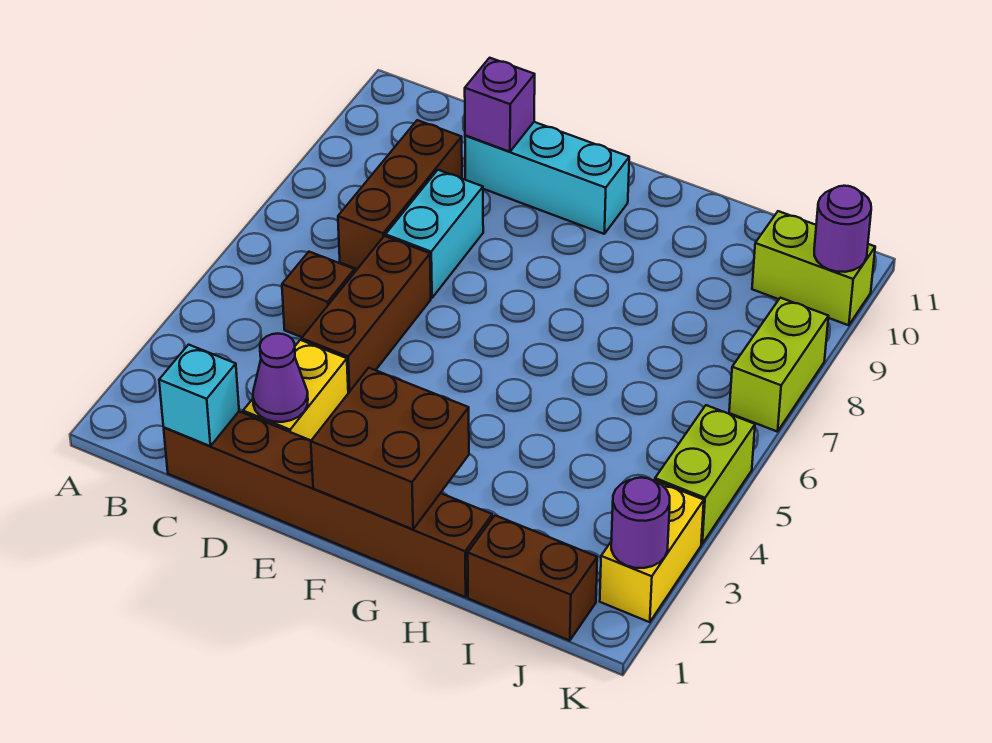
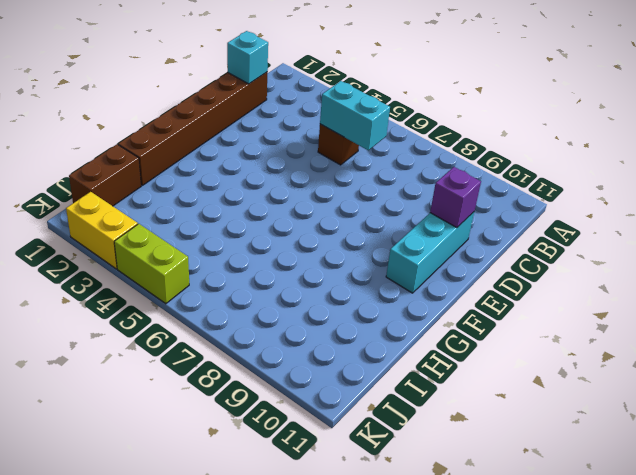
cyan 1x2 brick [320,81,390,150] -> cyan 1x2 brick moved to [386,170,483,298]
none -> brown 1x3 brick [338,120,462,269]
none -> yellow 1x2 brick [243,340,348,440]
none -> brown 1x3 brick [302,236,431,393]

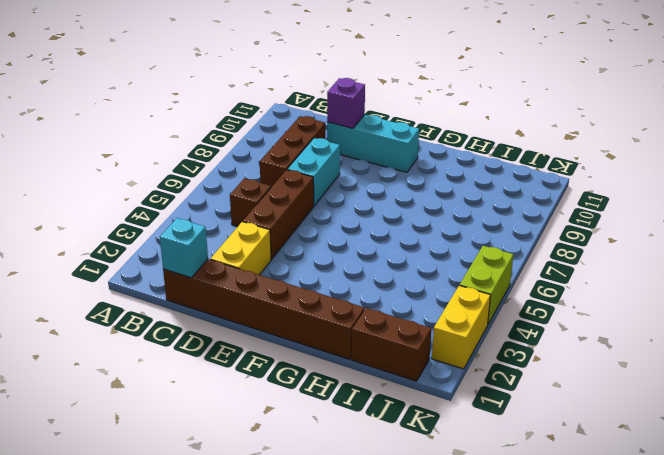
none -> lime 1x2 brick [752,211,875,325]
none -> lime 1x2 brick [729,298,828,432]
none -> purple 1x1 cone [253,334,308,422]

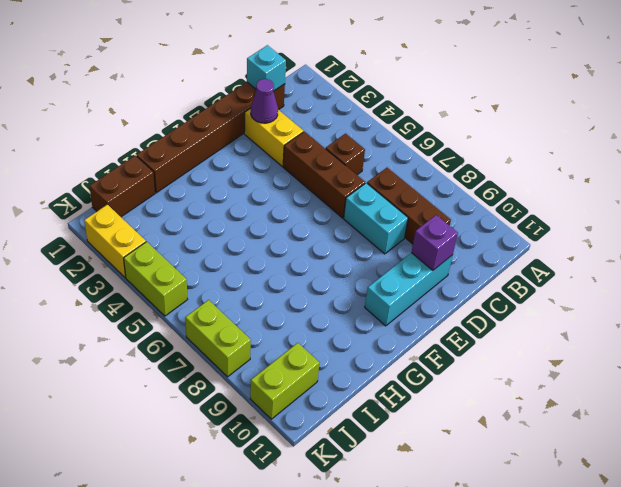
none -> brown 2x2 brick [311,368,469,529]
none -> purple 1x1 round brick [611,478,670,568]
none -> purple 1x1 round brick [814,186,871,272]

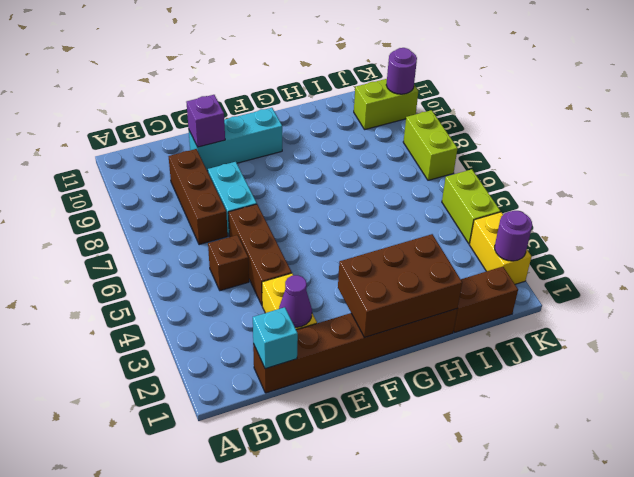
brown 2x3 brick [338,234,462,338] -> brown 2x2 brick [311,368,469,529]

